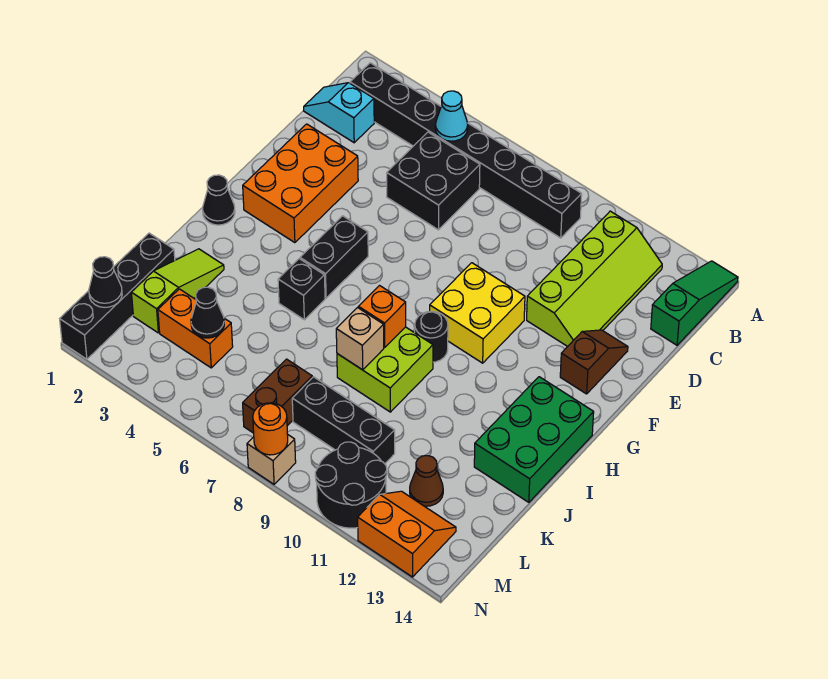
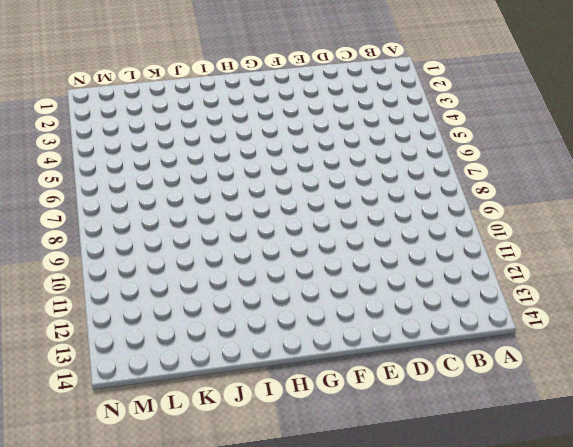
none -> green 1x3 slope [651,261,738,345]
none -> black 1x8 brick [350,63,582,238]
none -> lime 2x4 slope [527,211,662,347]

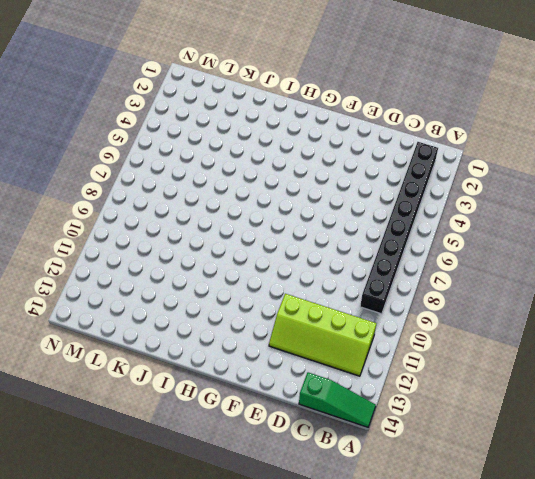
none -> cyan 1x2 slope [304,83,374,143]
none -> black 2x2 brick [387,132,480,230]
none -> orange 2x3 brick [243,124,358,243]

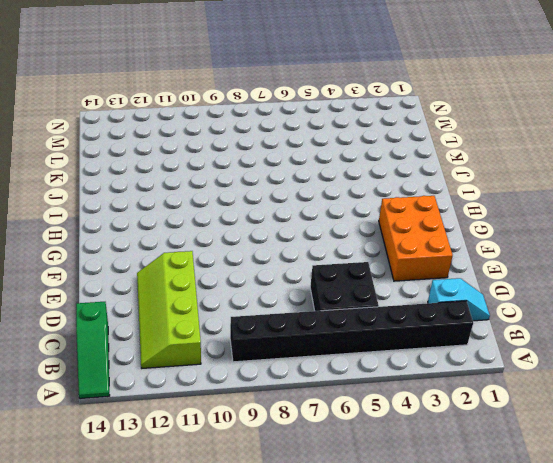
none -> brown 1x2 slope [560,330,628,394]
none -> yellow 2x2 brick [430,263,525,363]
none -> black 1x2 brick [300,216,368,298]

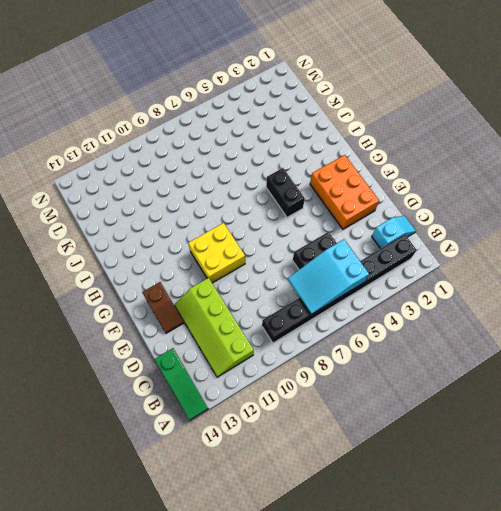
cyan 2x3 slope [288,239,369,314] -> cyan 1x1 cone [435,91,468,141]
none -> black 1x1 cone [203,175,235,225]
none -> black 1x1 round brick [414,311,448,362]
none -> green 2x3 brick [474,377,594,502]

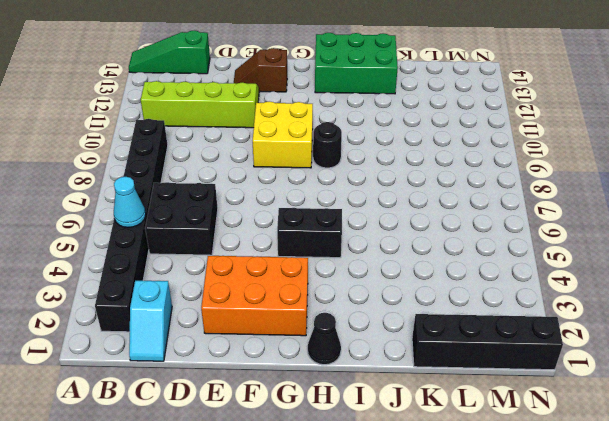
none -> black 1x1 brick [278,259,325,320]
none -> lime 2x2 brick [337,327,433,412]
none -> lime 1x3 slope [131,249,224,333]

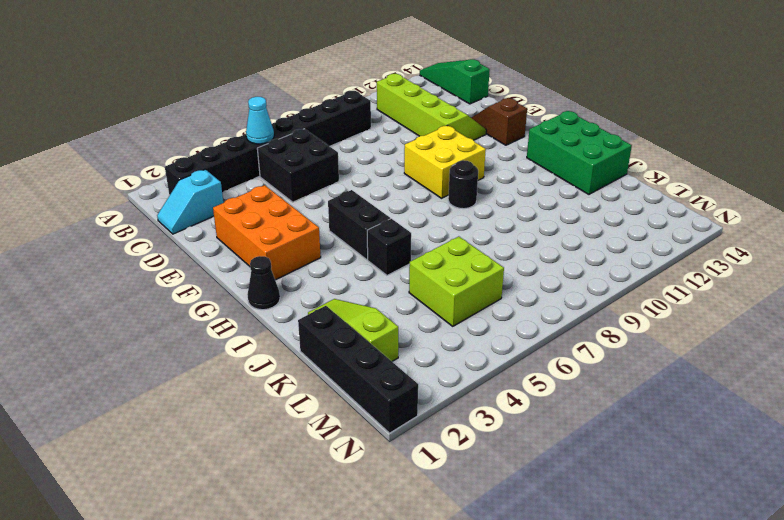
lime 2x2 brick [409,236,504,326] -> lime 2x2 brick moved to [337,327,433,412]
none -> orange 1x2 brick [158,289,233,368]
none -> brown 1x2 brick [243,359,312,433]
none -> black 1x3 brick [292,377,395,464]

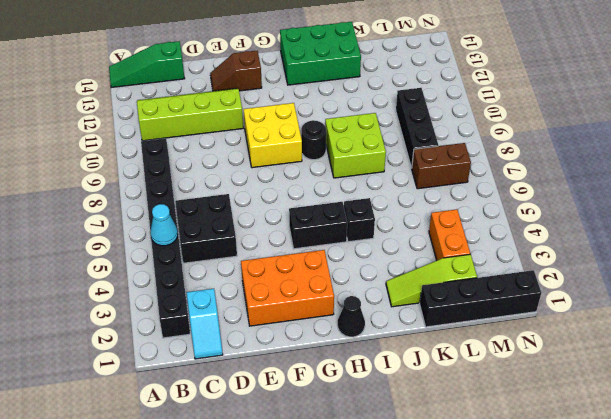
none -> brown 1x1 cone [410,456,443,506]
none -> black 2x2 round brick [315,442,387,528]
none -> orange 2x2 slope [358,491,456,577]

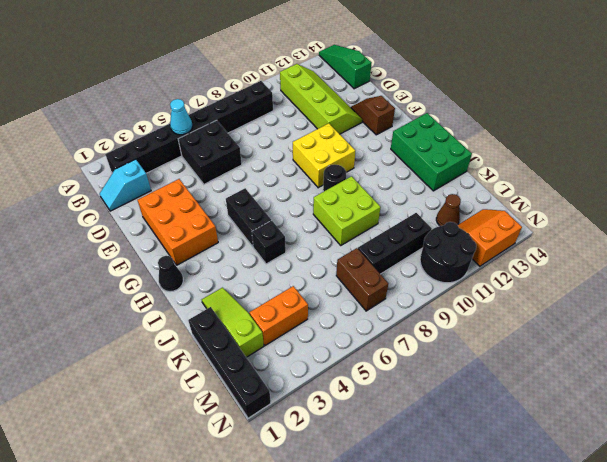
none -> tan 1x1 brick [247,435,296,484]
none -> orange 1x1 brick [359,286,406,347]
none -> tan 1x1 brick [336,308,384,370]

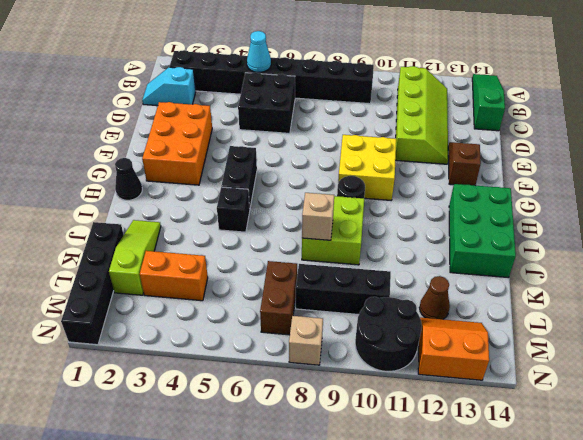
none -> orange 1x1 brick [359,286,406,347]
none -> black 1x1 cone [191,287,224,338]
none -> black 1x1 cone [89,257,122,308]

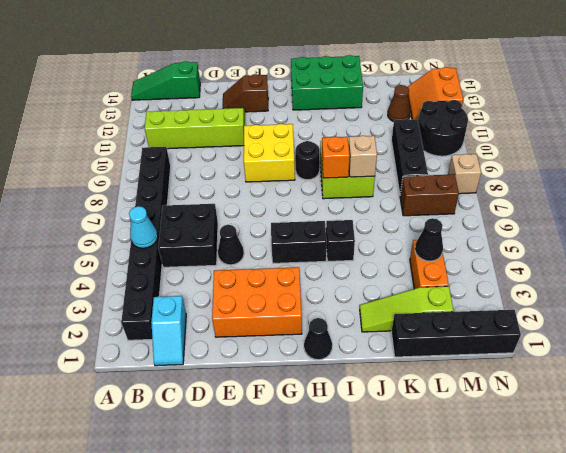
black 1x1 cone [218,225,244,265] -> black 1x1 cone moved to [89,257,122,308]
none -> orange 1x1 round brick [253,403,288,455]

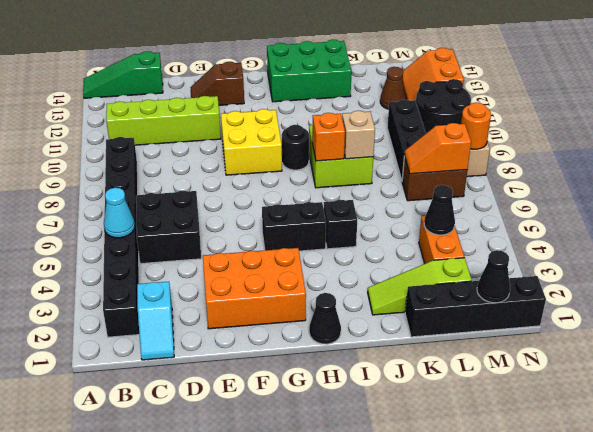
orange 1x2 slope [404,123,471,174] -> none

